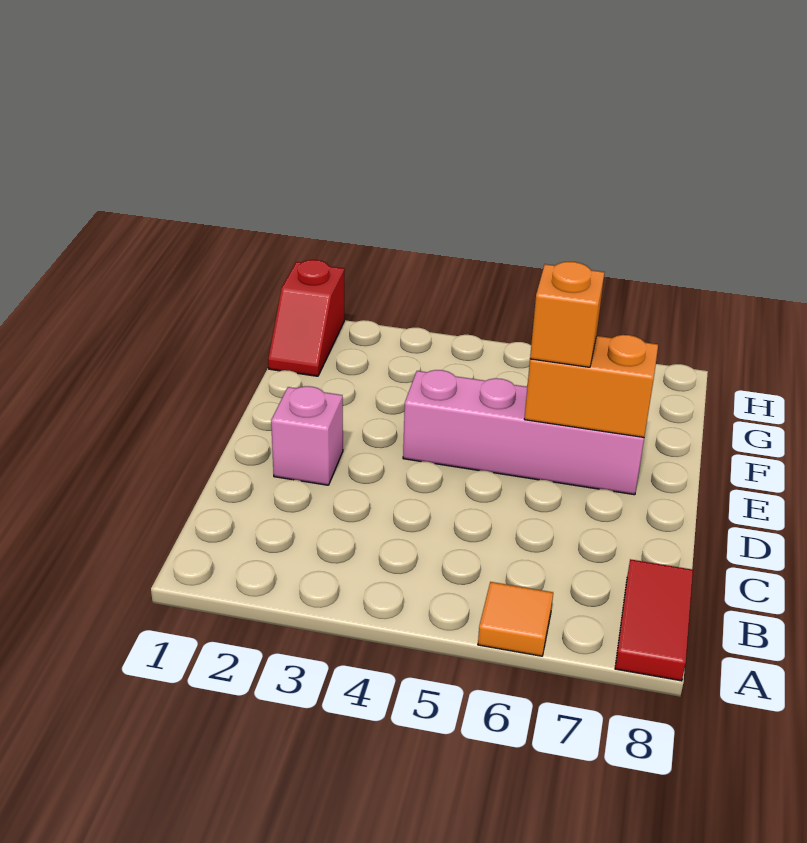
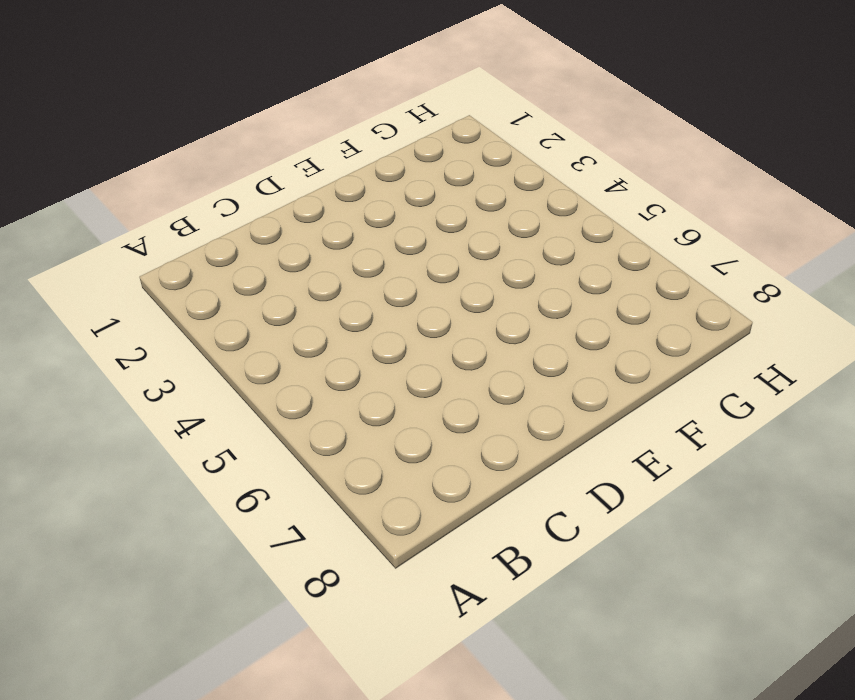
none -> orange 1x1 tile [478,582,553,656]
none -> red 1x2 tile [615,559,693,681]

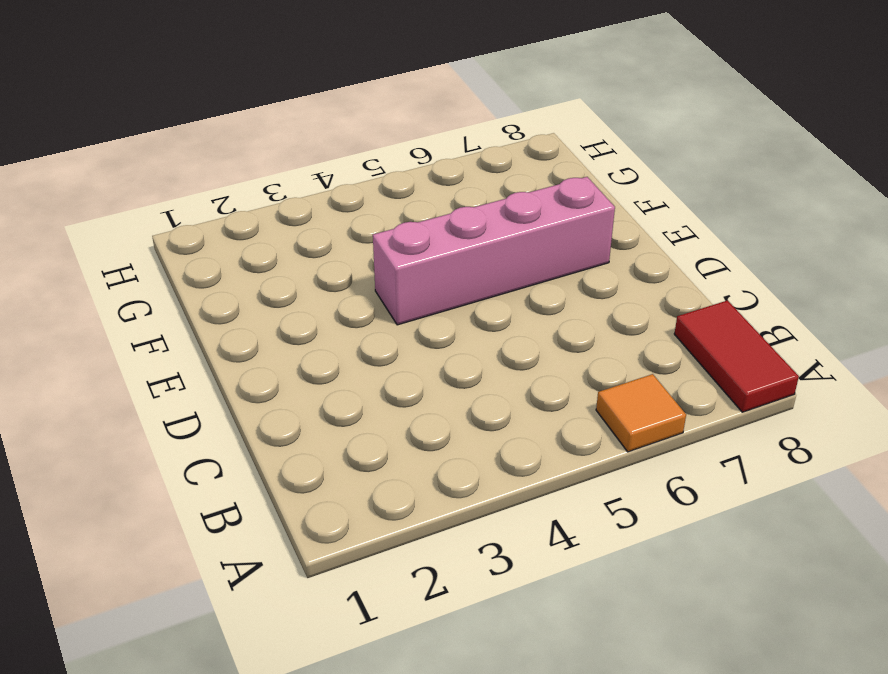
none -> pink 1x1 brick [271,386,343,485]
none -> red 1x2 slope [268,260,344,376]

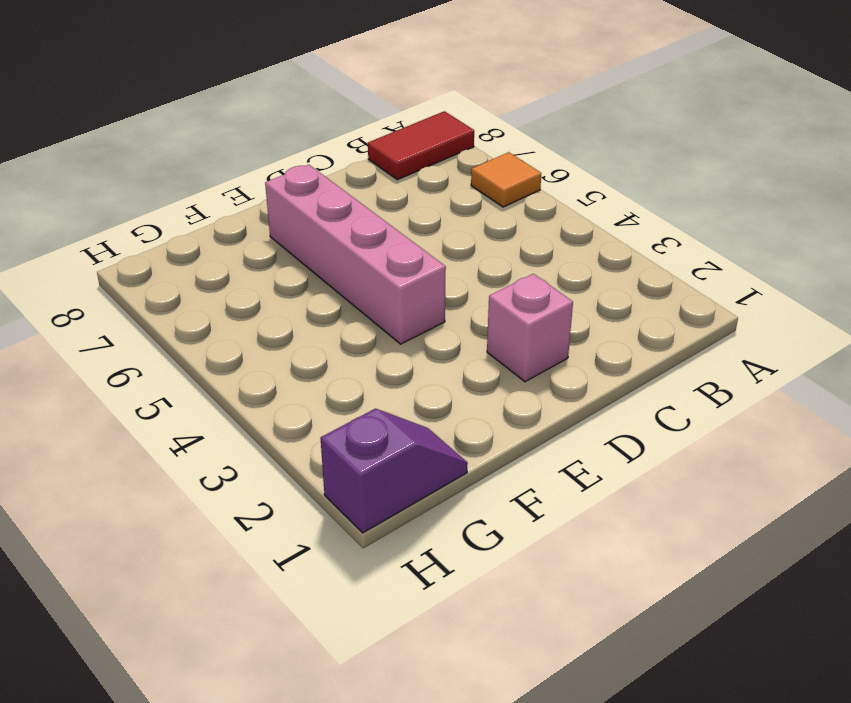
purple 1x2 slope [321,409,468,533] -> red 1x2 slope [268,260,344,376]
none -> orange 1x2 brick [524,335,658,437]
none -> orange 1x1 brick [530,262,604,367]

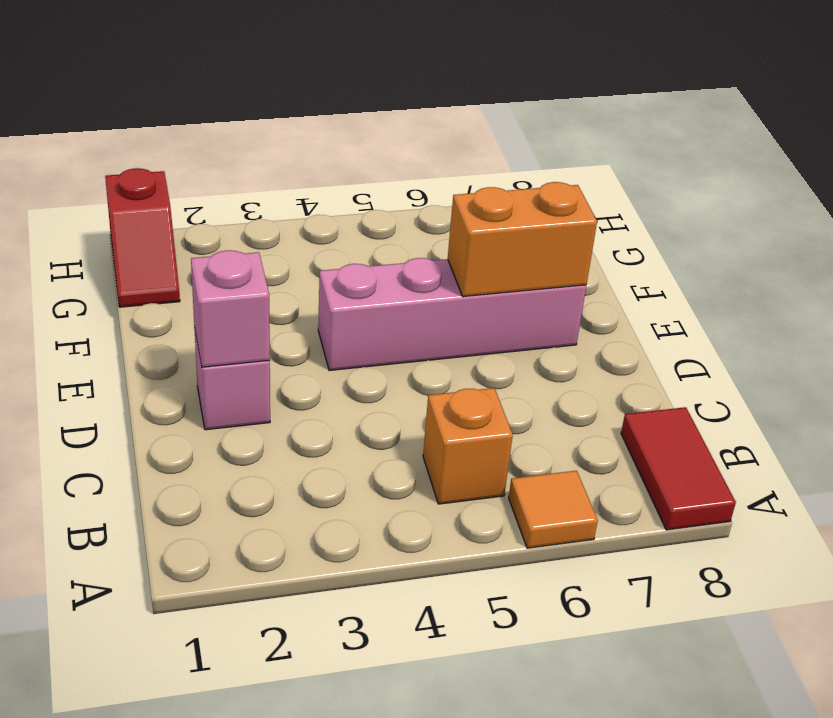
orange 1x1 brick [423,388,513,504] -> orange 1x1 brick moved to [530,262,604,367]
pink 1x1 brick [191,250,270,367] -> none

